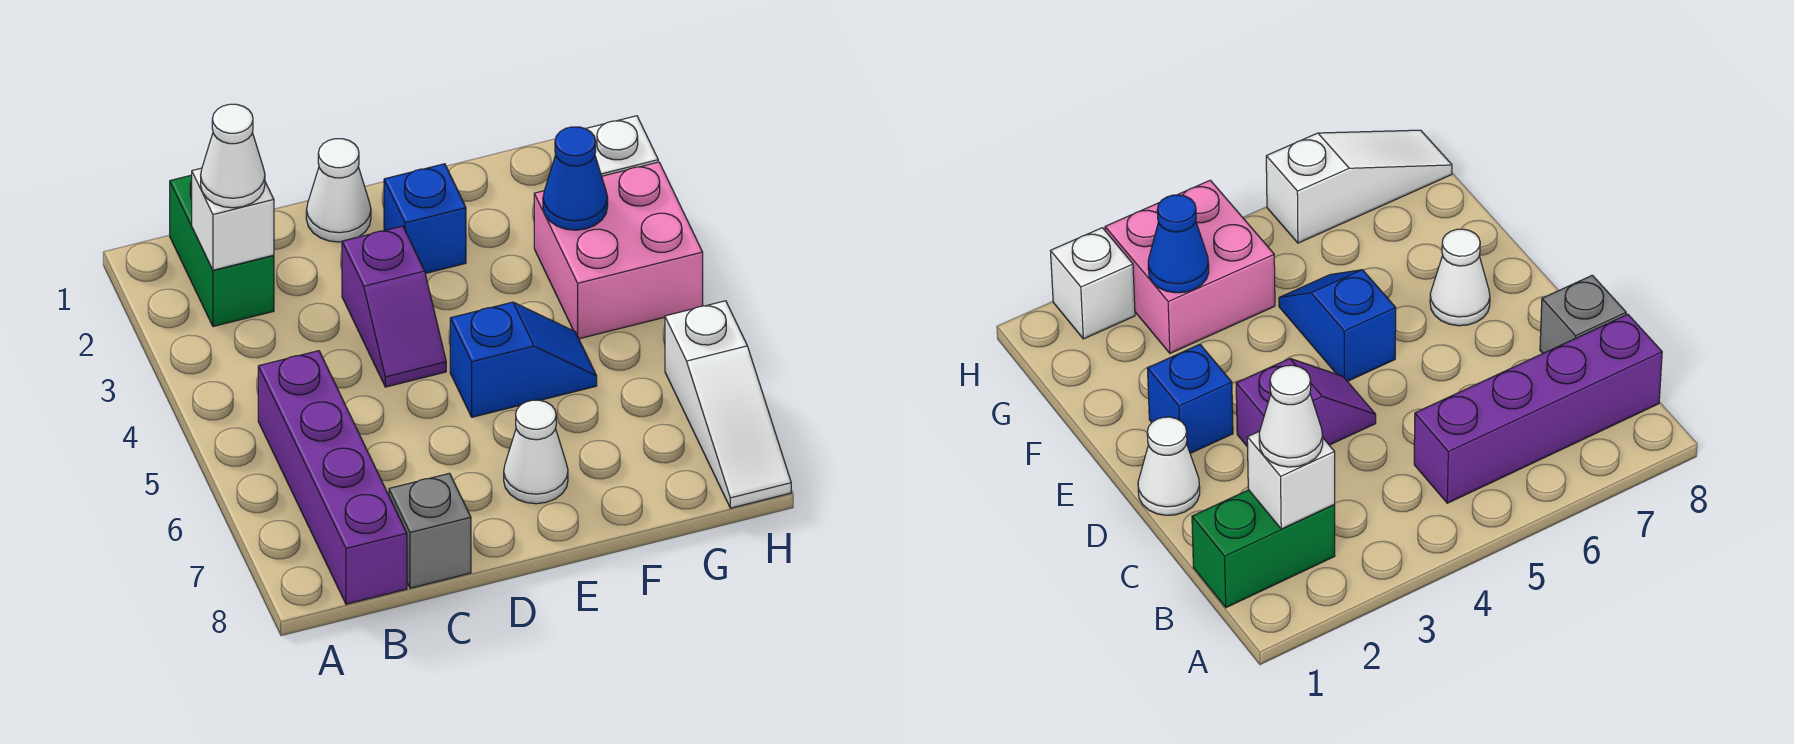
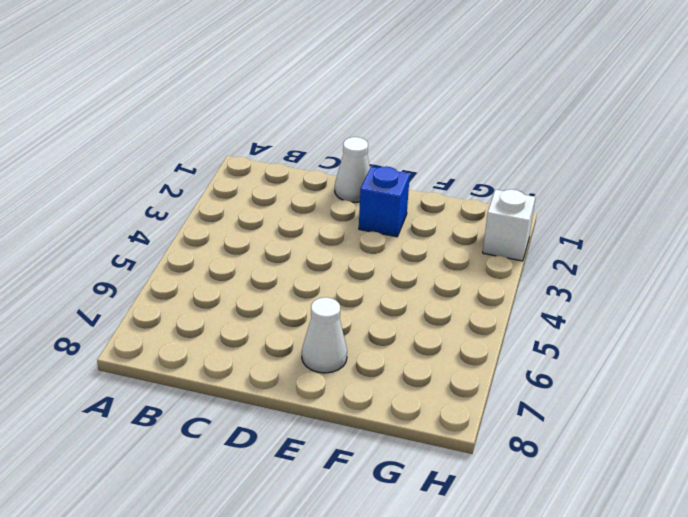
none -> green 1x2 brick [170,175,274,327]
none -> purple 1x4 brick [258,351,407,604]
none -> grey 1x1 brick [389,473,471,588]

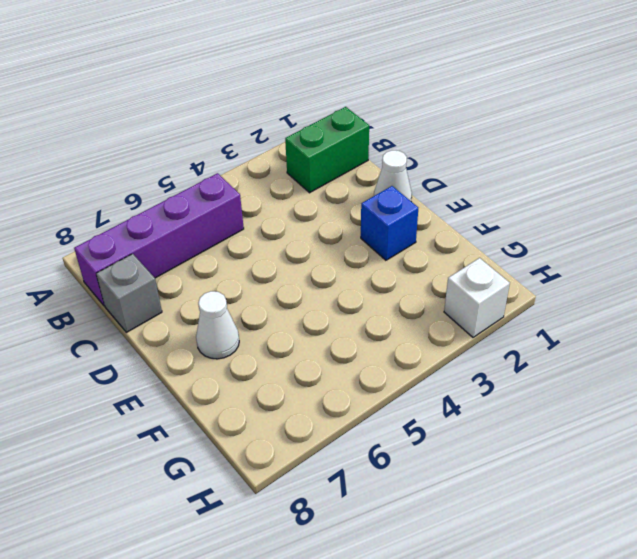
none -> purple 1x2 slope [342,226,446,387]
none -> blue 1x2 slope [450,302,597,417]
none -> pink 2x2 brick [534,162,703,339]

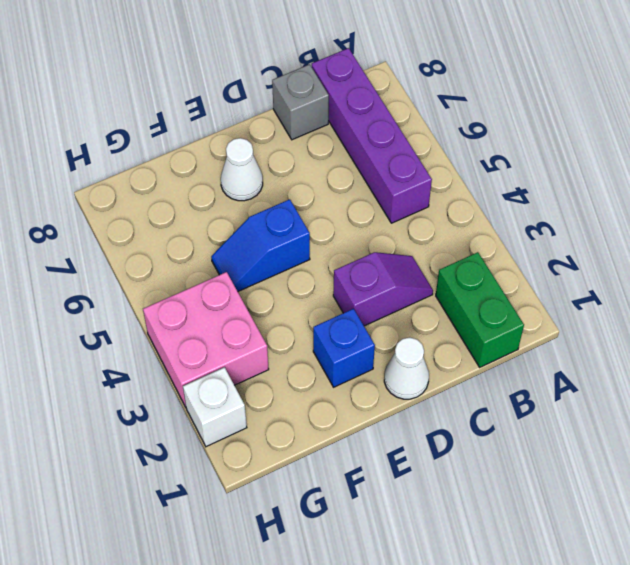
purple 1x2 slope [333,252,433,326] -> purple 1x2 slope turned to [342,226,446,387]
none -> white 1x3 slope [665,301,791,508]
none -> white 1x1 brick [192,168,274,270]
none -> blue 1x1 cone [543,127,608,230]

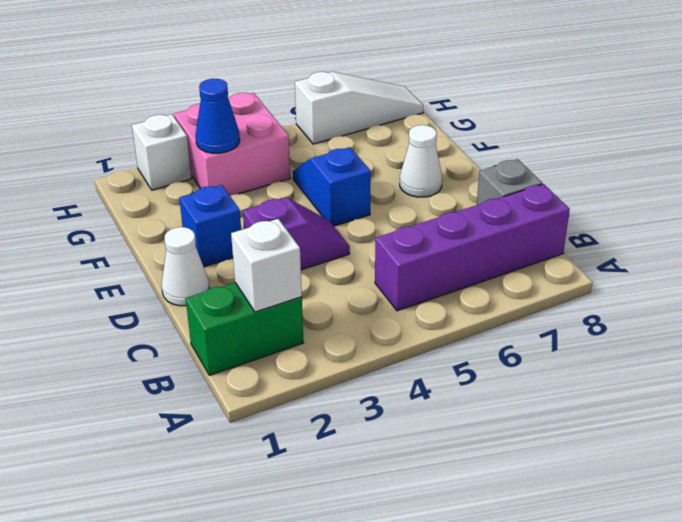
none -> white 1x1 cone [201,104,265,208]

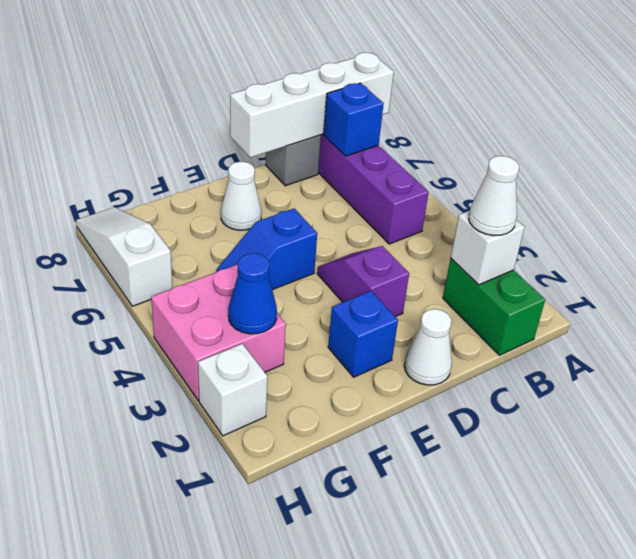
white 1x4 brick [230,53,394,158] -> none
blue 1x1 brick [324,83,384,156] -> none

